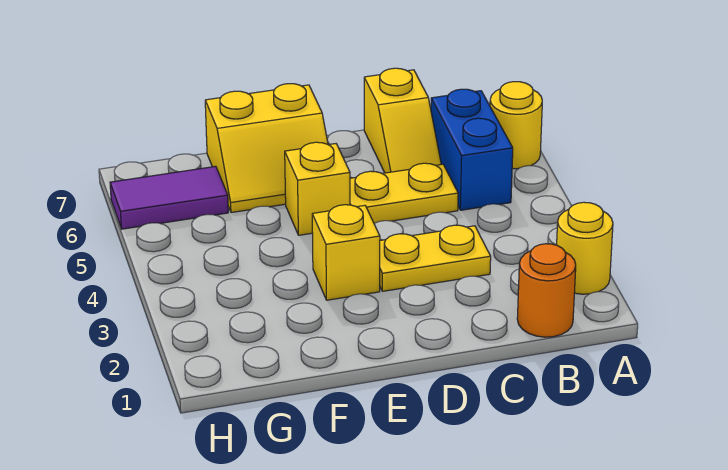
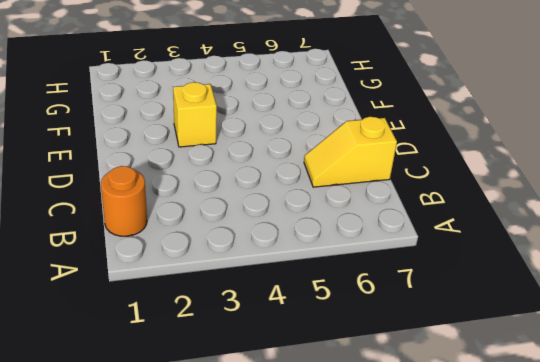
none -> yellow 1x1 round brick [557,202,613,294]
none -> yellow 1x1 round brick [490,82,542,169]

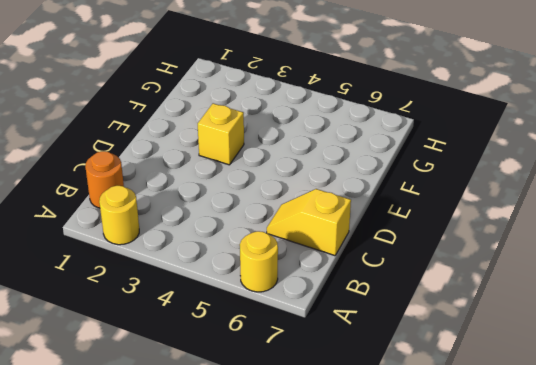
none -> blue 1x2 brick [431,89,513,210]
none -> yellow 1x2 plate [380,225,491,291]

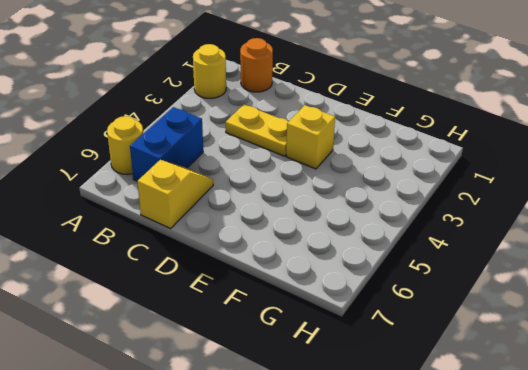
none -> yellow 1x2 plate [350,163,458,223]
none -> yellow 1x1 brick [285,142,350,235]

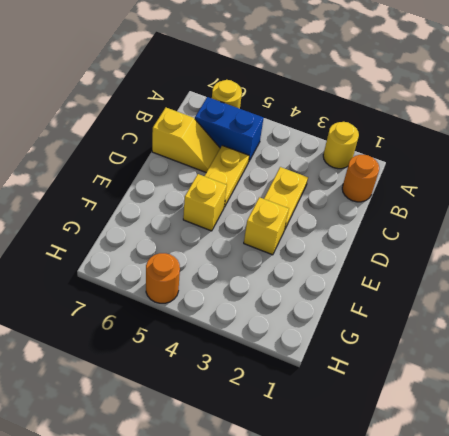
orange 1x1 round brick [146,253,180,303] -> none
none -> yellow 2x2 slope [205,84,328,213]
none -> purple 1x2 tile [110,166,228,229]

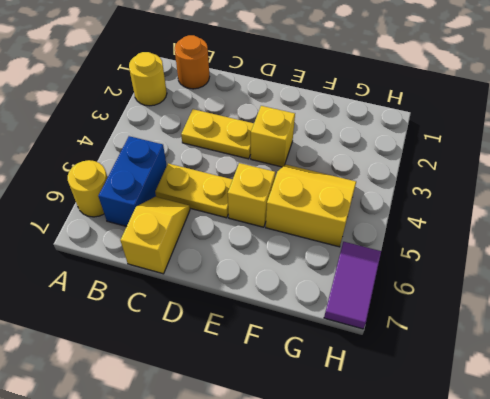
yellow 2x2 slope [266,164,356,247] -> yellow 2x2 slope moved to [205,84,328,213]
purple 1x2 tile [324,242,381,329] -> purple 1x2 tile turned to [110,166,228,229]

